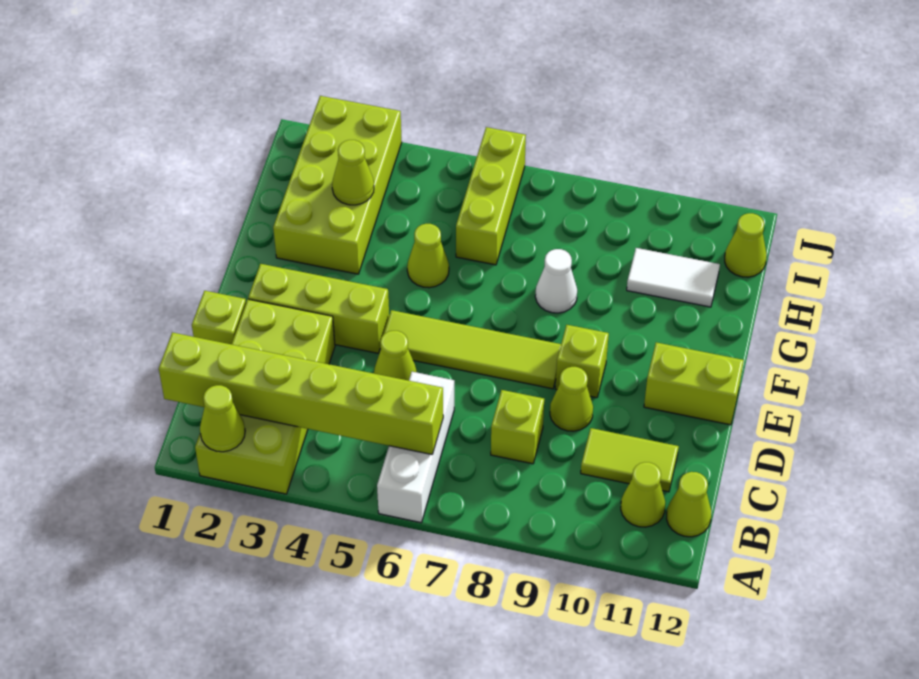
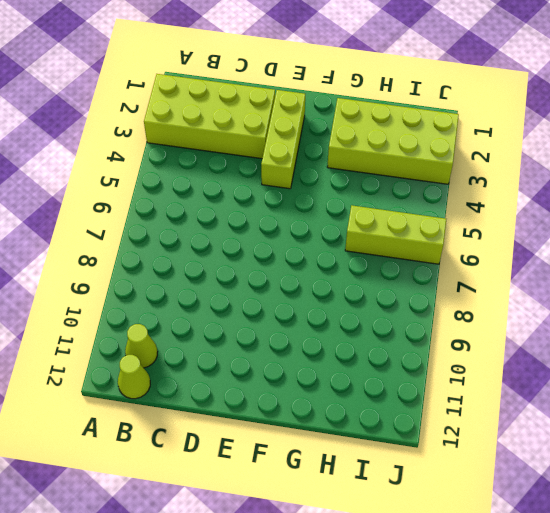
none -> white 1x3 brick [377,372,454,523]
none -> lime 1x1 brick [491,390,544,464]
none -> lime 1x2 tile [581,428,679,492]

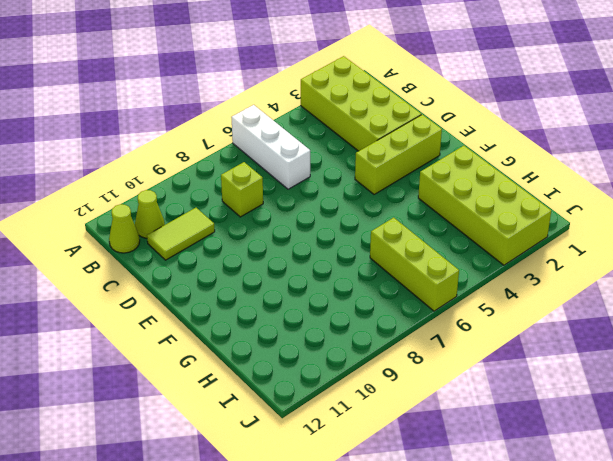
none -> lime 1x1 brick [192,291,246,344]
none -> lime 1x1 cone [374,331,417,381]
none -> lime 1x1 cone [550,367,593,431]

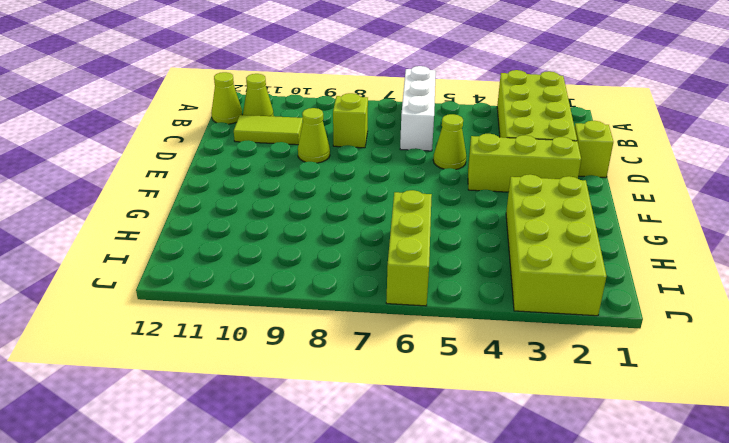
none -> lime 1x4 tile [380,310,561,389]
none -> lime 1x1 brick [555,325,609,398]
none -> lime 1x2 brick [644,342,744,425]

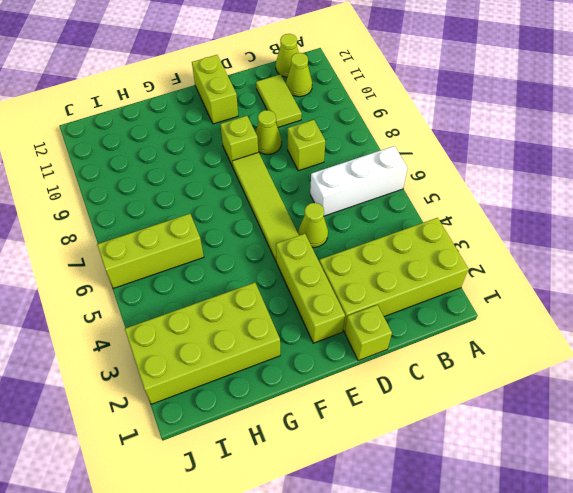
none -> lime 1x1 cone [407,224,449,288]
none -> white 1x1 cone [535,249,577,313]
none -> white 1x2 tile [627,248,720,307]

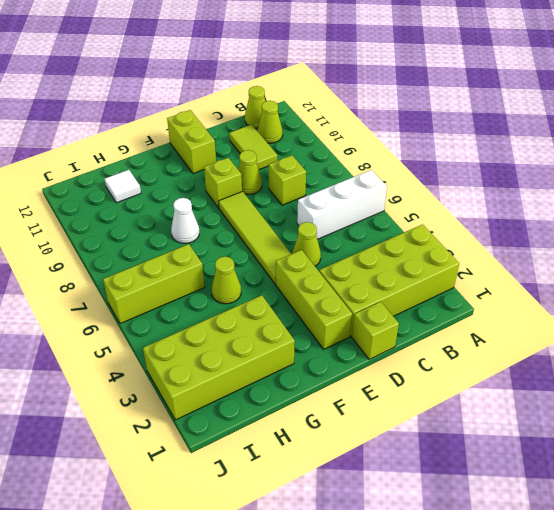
white 1x1 tile [104,170,141,203] -> white 1x2 tile [627,248,720,307]
none -> lime 1x1 cone [725,213,767,277]
none -> lime 1x1 cone [200,385,245,452]
none -> lime 1x6 brick [159,332,443,454]

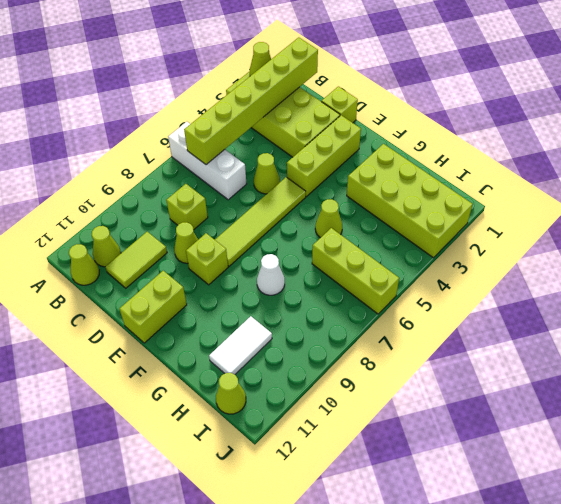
none -> lime 1x1 cone [332,140,374,205]

